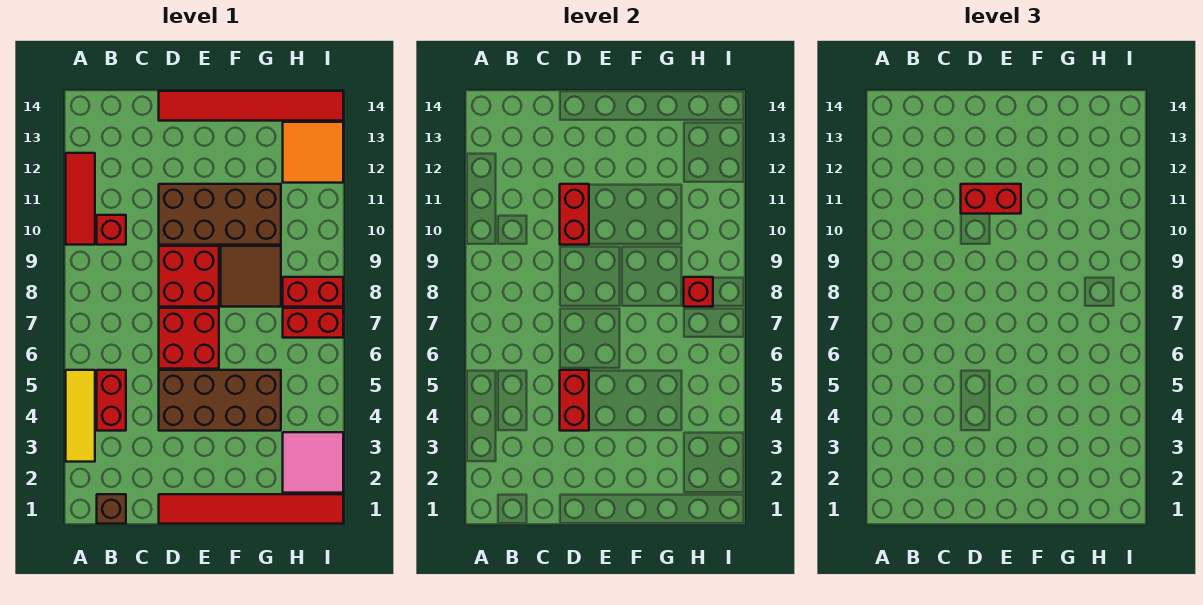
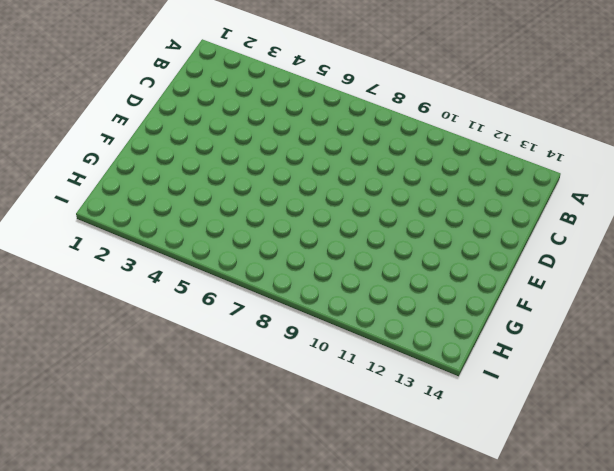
none -> yellow 1x3 tile [66,370,95,462]
none -> red 1x3 tile [66,153,95,245]
none -> brown 1x1 brick [97,494,126,524]

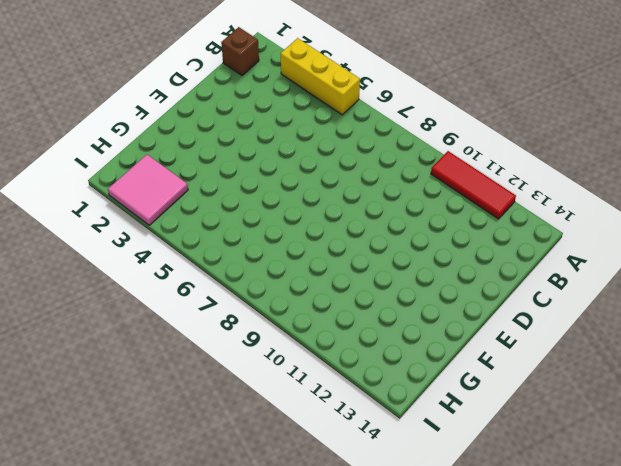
yellow 1x3 brick [281,38,360,115] -> yellow 1x3 tile [66,370,95,462]
none -> red 1x2 brick [97,370,126,431]
none -> red 1x1 brick [97,215,126,245]
none -> red 1x6 tile [159,494,343,524]

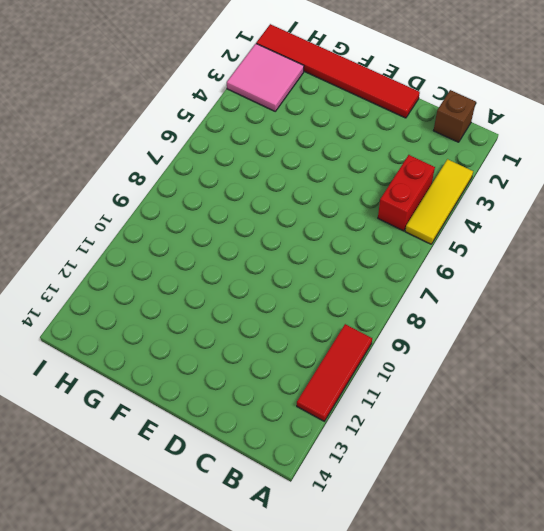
none -> red 1x1 brick [97,215,126,245]
none -> brown 2x4 brick [159,370,281,431]
none -> red 2x2 brick [159,308,219,369]

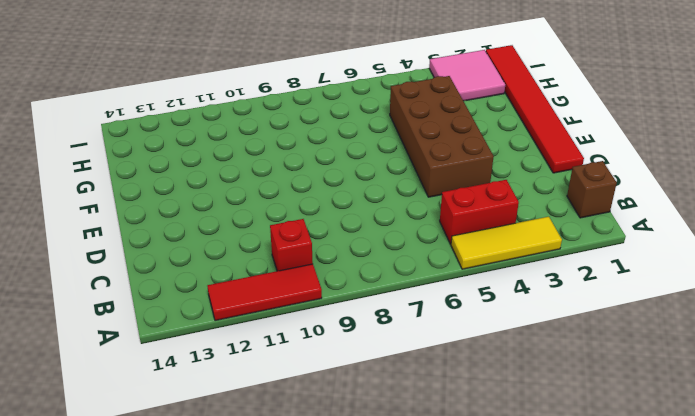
none -> red 2x2 brick [159,308,219,369]
none -> red 2x2 brick [159,246,219,307]
none -> brown 2x4 brick [159,184,281,245]

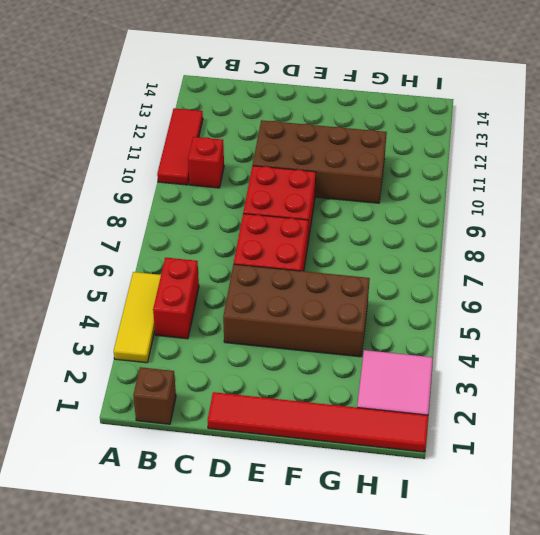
none -> red 1x6 tile [159,91,343,121]
none -> brown 2x2 tile [221,246,281,307]
none -> red 1x2 brick [283,308,343,338]

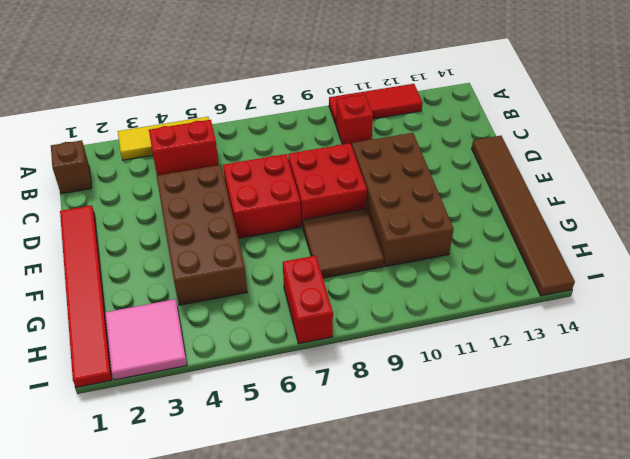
brown 1x6 tile [472,136,575,296] -> red 1x6 tile [159,91,343,121]
none -> red 1x2 brick [283,277,343,307]
none -> orange 2x2 tile [283,122,343,183]
none -> red 1x2 brick [560,370,589,431]

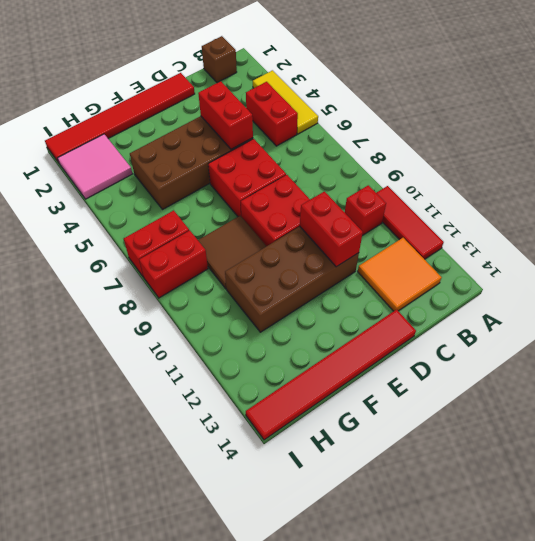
orange 2x2 tile [358,238,442,311] -> orange 2x2 tile moved to [283,122,343,183]
none -> red 1x1 brick [684,277,713,307]
none -> red 1x2 brick [961,184,1021,214]

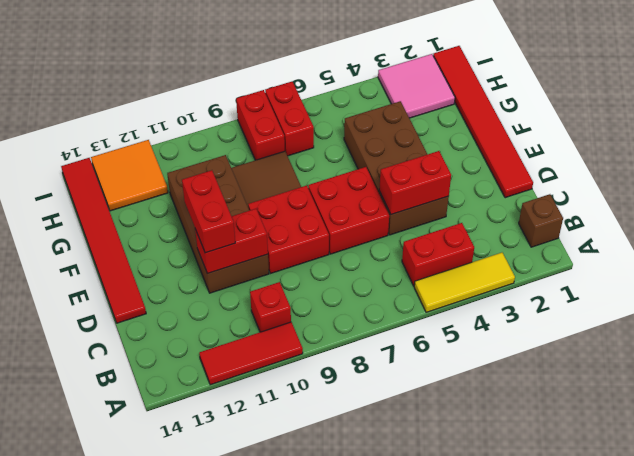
none -> red 1x1 brick [684,277,713,307]

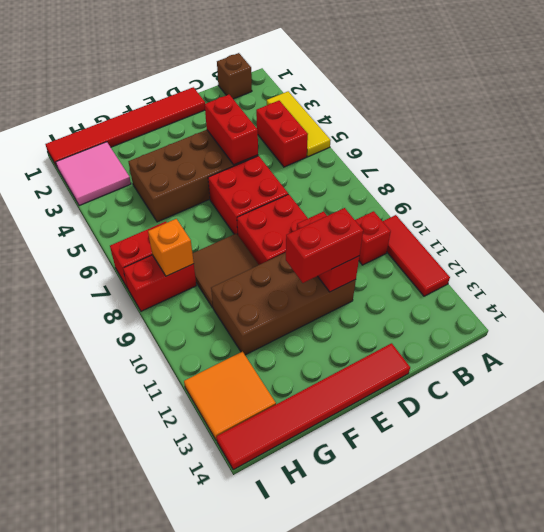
orange 1x1 brick [148,219,194,276] -> red 1x1 brick [684,277,713,307]

